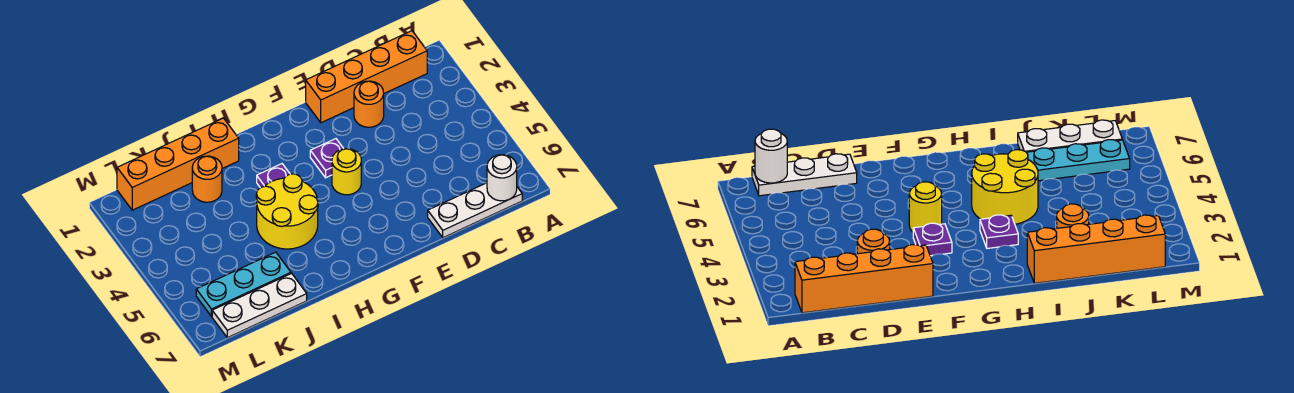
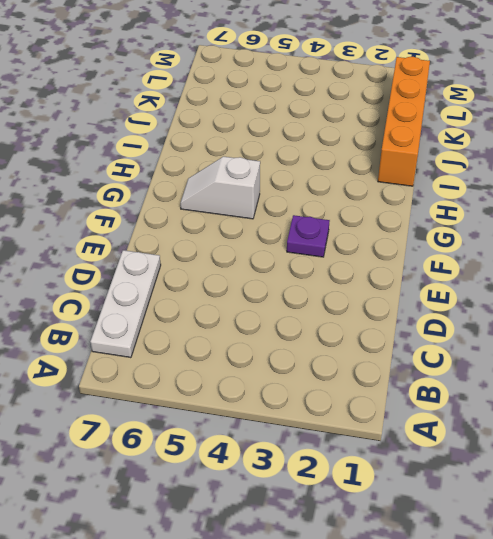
white 1x2 slope [180,157,260,219] -> none
none -> orange 1x4 brick [306,31,427,123]
none -> orange 1x1 round brick [354,81,384,127]
none -> yellow 1x1 round brick [332,149,361,195]

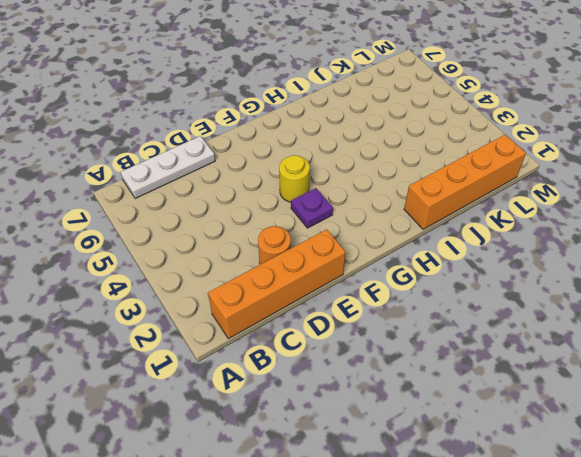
none -> purple 1x1 plate [257,164,290,188]
none -> yellow 2x2 round brick [256,174,318,249]
none -> orange 1x1 round brick [192,156,222,202]

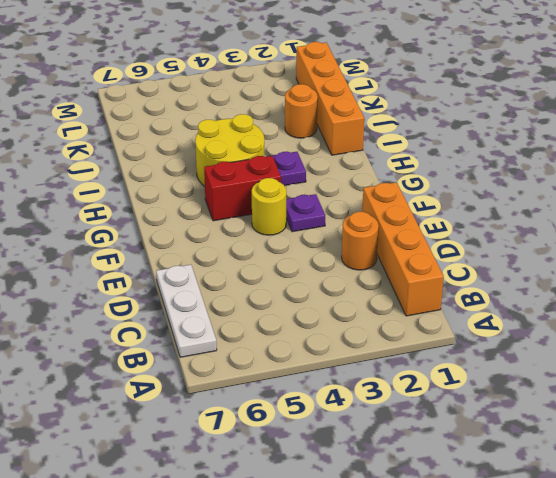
red 1x2 brick [204,156,281,221] -> none
none -> cyan 1x3 plate [196,252,291,316]
none -> white 1x3 plate [212,273,307,338]
none -> white 1x1 round brick [487,155,517,201]

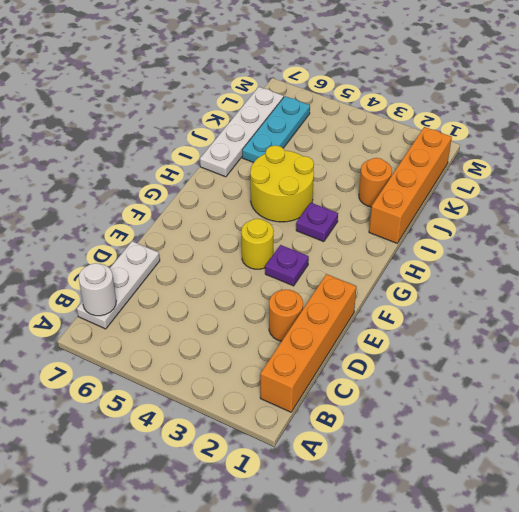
white 1x4 plate [200,87,284,177] -> white 1x3 plate [212,273,307,338]

